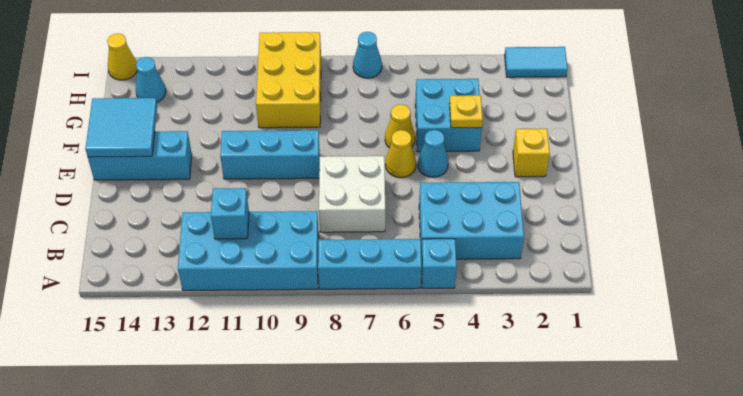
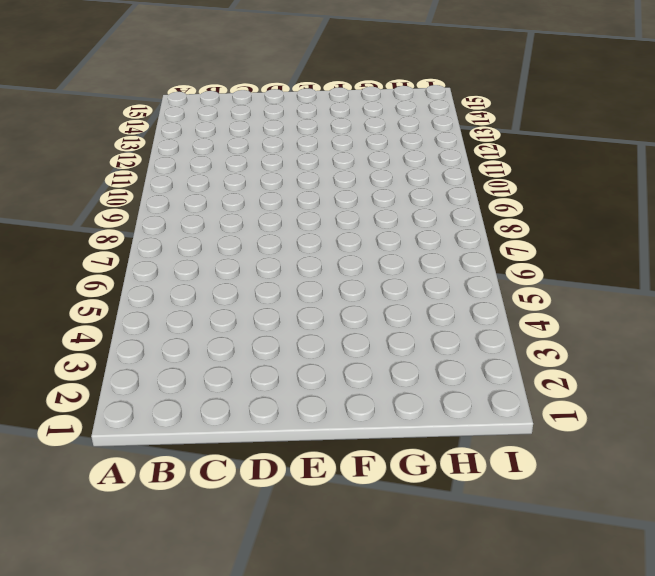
none -> cyan 1x1 brick [421,239,457,288]
none -> cyan 1x3 brick [318,239,422,289]
none -> cyan 2x4 brick [178,211,319,290]

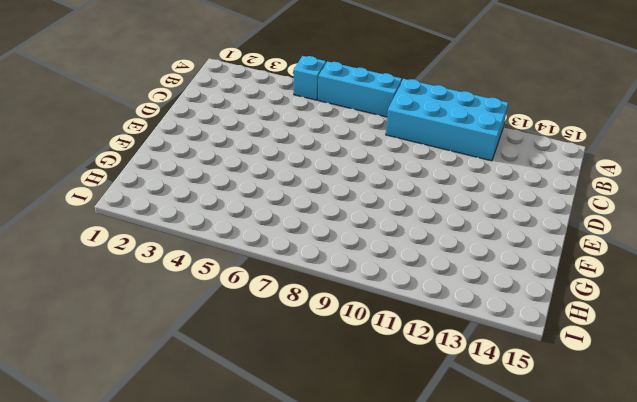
none -> cyan 2x3 brick [419,182,524,259]
none -> white 2x2 brick [319,156,385,232]
none -> yellow 1x1 brick [513,129,550,177]

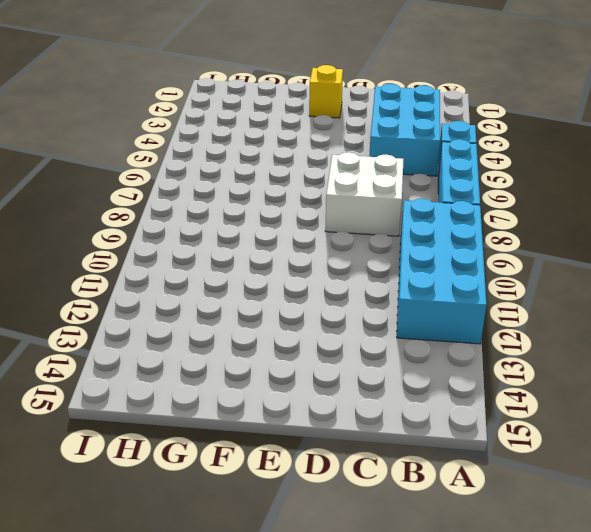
none -> cyan 1x1 cone [418,130,448,177]
none -> yellow 1x1 cone [385,130,416,178]
none -> cyan 1x3 brick [220,130,320,179]

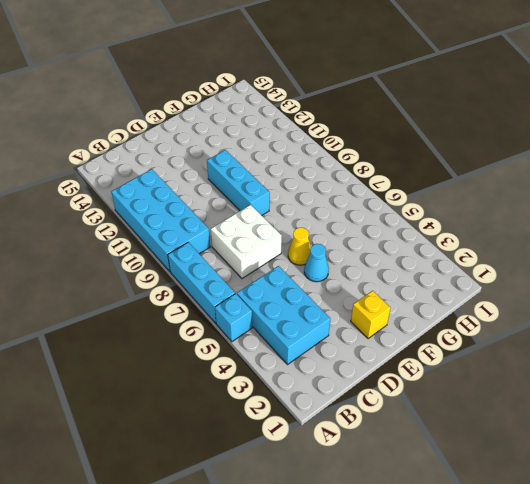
none -> cyan 1x3 brick [88,131,192,180]
none -> cyan 2x2 brick [415,79,482,152]
none -> yellow 1x1 cone [385,104,415,148]

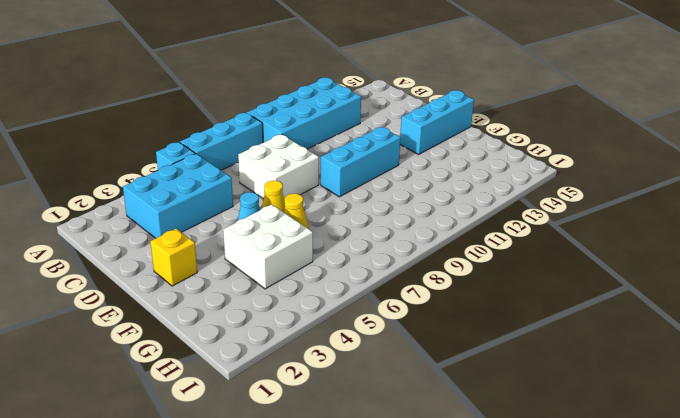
white 2x2 brick [223,204,313,289] -> cyan 2x2 brick [415,79,482,152]
none -> yellow 2x3 brick [256,32,321,128]
none -> cyan 1x1 cone [136,57,166,102]
none -> cyan 1x2 tile [505,47,568,77]

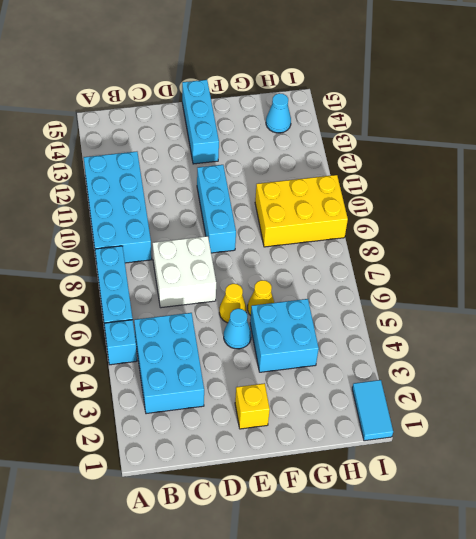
none -> cyan 1x1 cone [353,32,382,78]
none -> yellow 1x1 cone [107,33,137,80]
none -> cyan 1x1 brick [211,188,249,239]

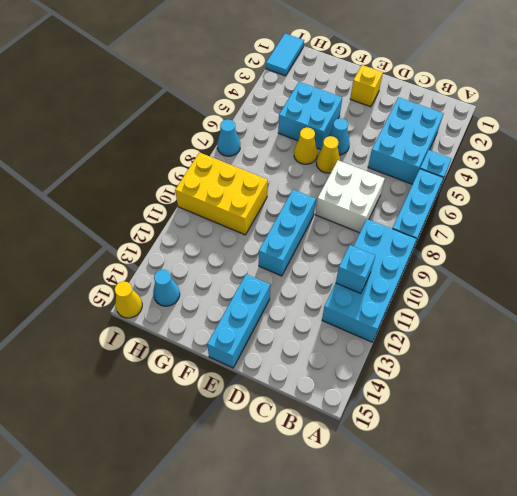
none -> cyan 2x2 tile [85,98,157,157]
none -> yellow 1x1 plate [449,95,483,128]

